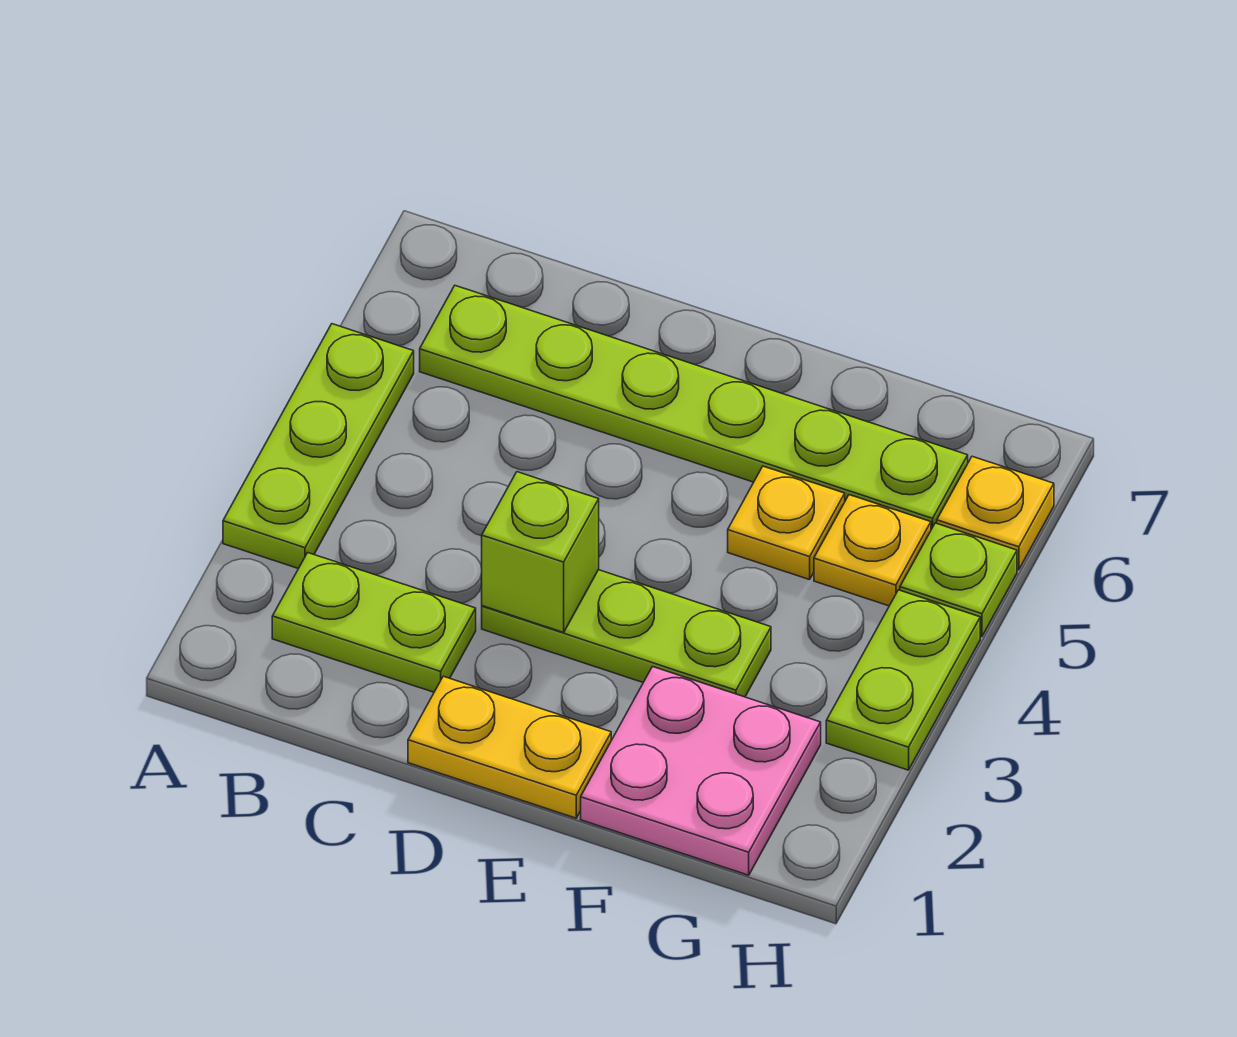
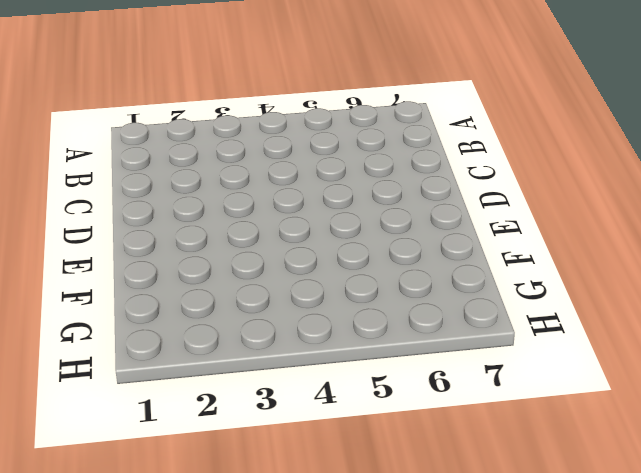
none -> lime 1x3 plate [223,324,414,569]
none -> lime 1x2 plate [272,553,476,692]
none -> lime 1x6 plate [420,286,968,529]

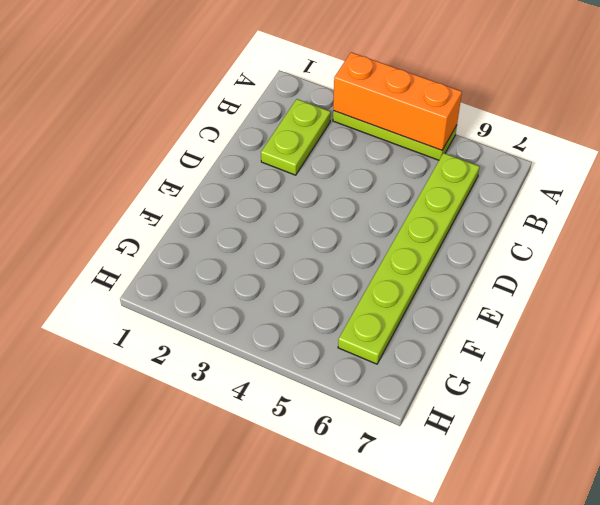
orange 1x3 brick [333,52,462,150] -> none
none -> yellow 1x2 plate [408,676,611,818]
none -> lime 1x3 plate [482,570,771,697]
none -> pink 2x2 plate [581,667,821,875]

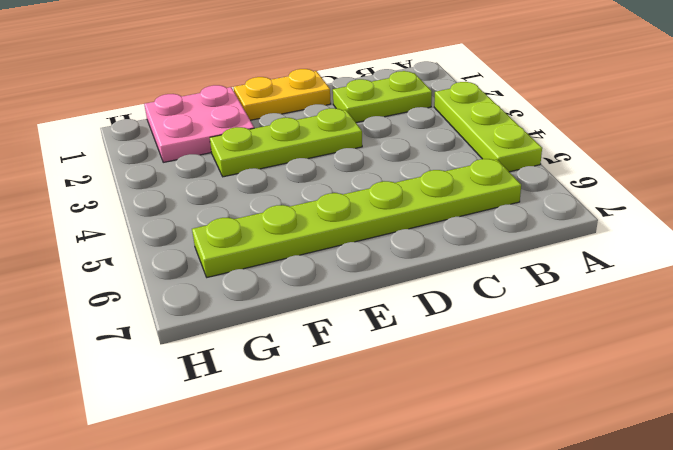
none -> yellow 1x1 plate [728,466,845,580]
none -> yellow 1x1 plate [814,495,931,606]
none -> lime 1x2 plate [826,590,980,770]

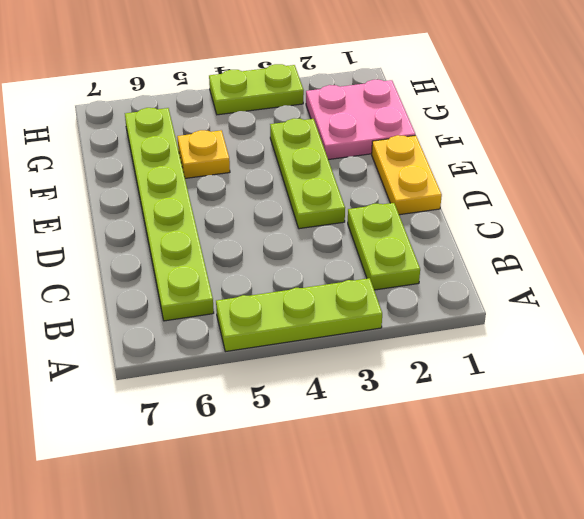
none -> yellow 1x1 plate [814,495,931,606]
none -> lime 1x1 plate [900,523,1017,637]
none -> yellow 1x1 plate [937,456,1054,570]

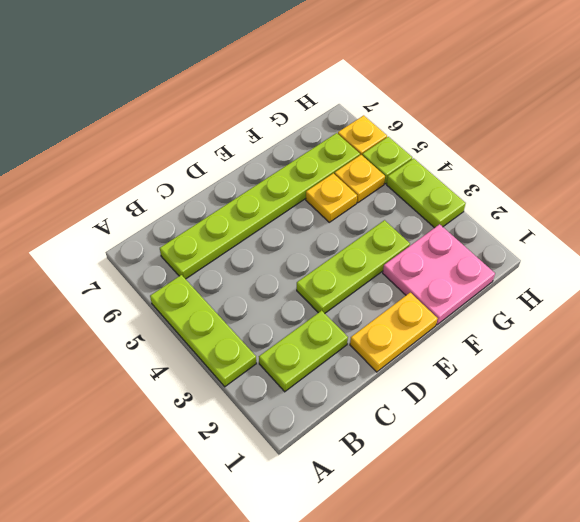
none -> lime 1x1 brick [482,472,599,632]

